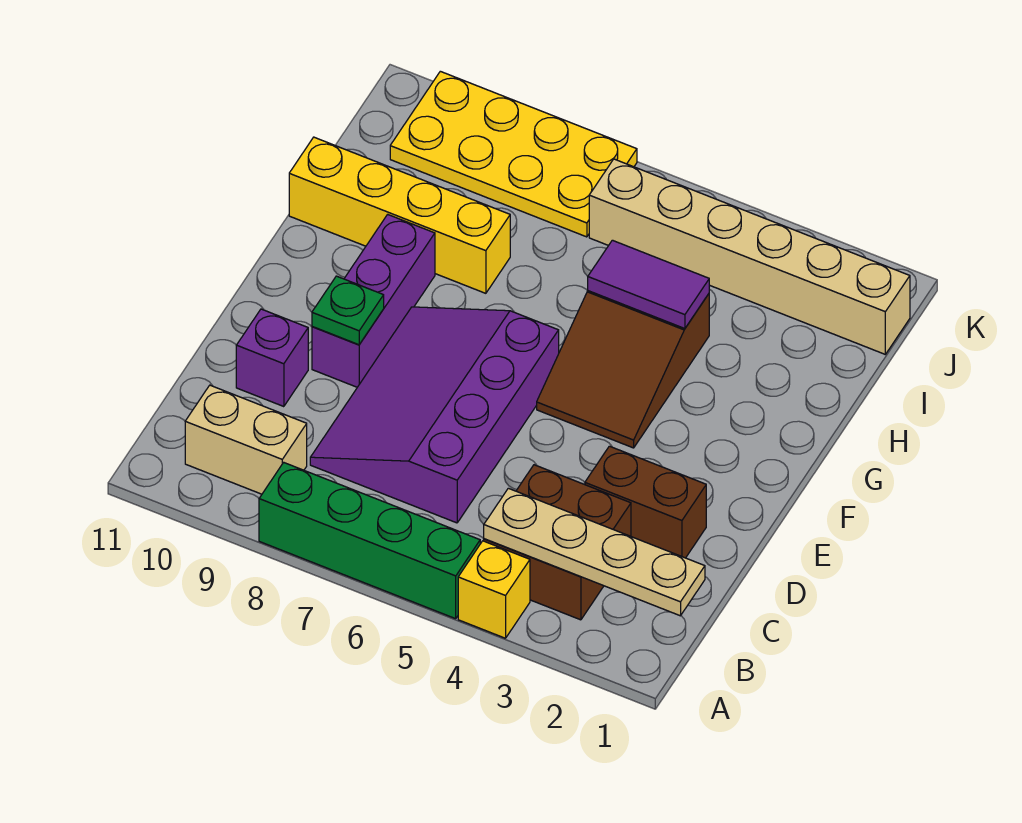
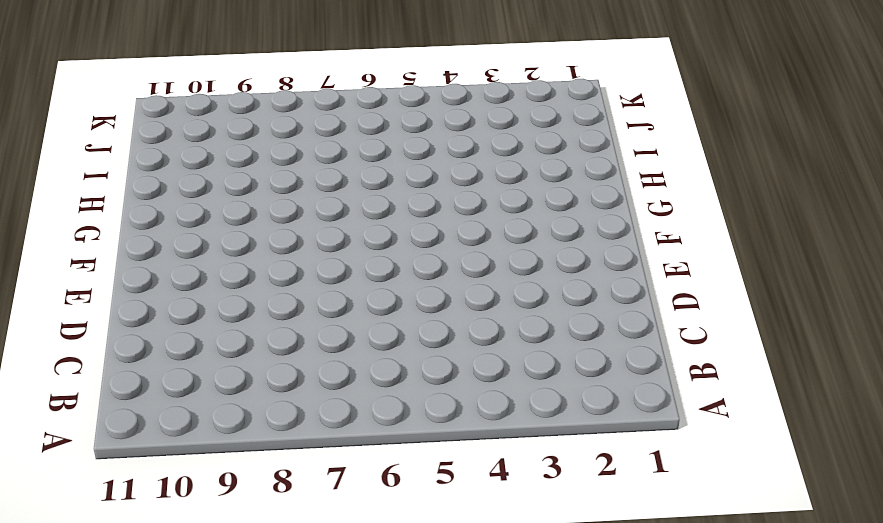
none -> yellow 1x1 brick [458,541,530,638]
none -> green 1x4 brick [259,463,480,619]
none -> brown 2x2 brick [484,465,631,620]

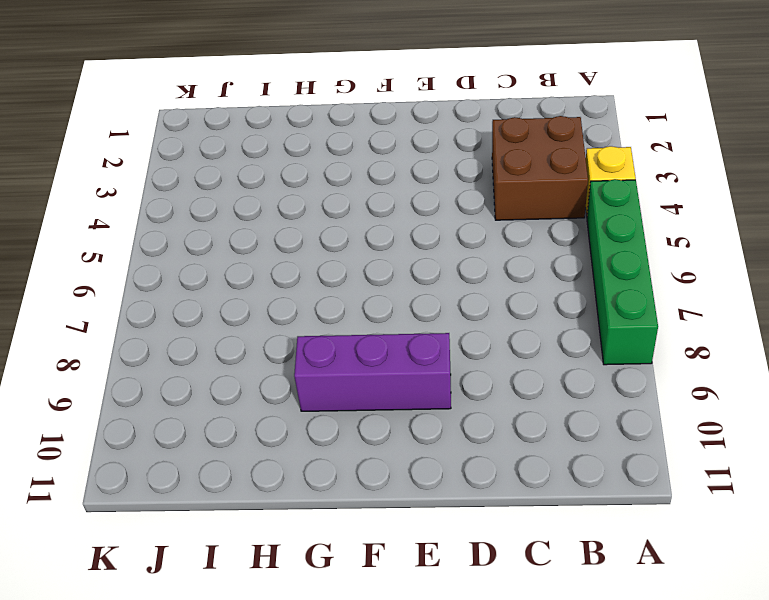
none -> tan 1x2 brick [185,385,307,494]
none -> purple 3x4 slope [310,307,559,523]
none -> brown 1x2 brick [585,446,706,558]

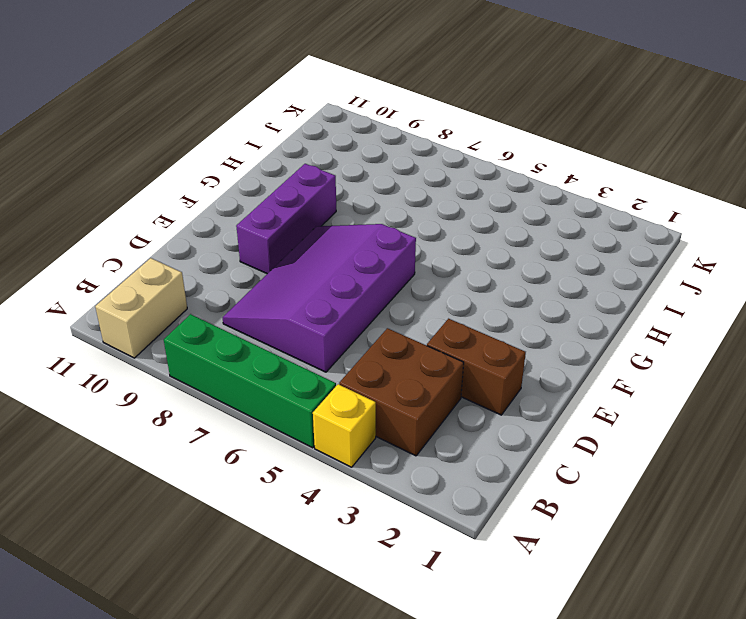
tan 1x2 brick [95,258,187,358] -> tan 1x2 brick turned to [185,385,307,494]
none -> purple 1x1 brick [236,309,308,407]
none -> brown 2x3 slope [537,291,709,448]
none -> yellow 1x4 brick [289,137,510,293]

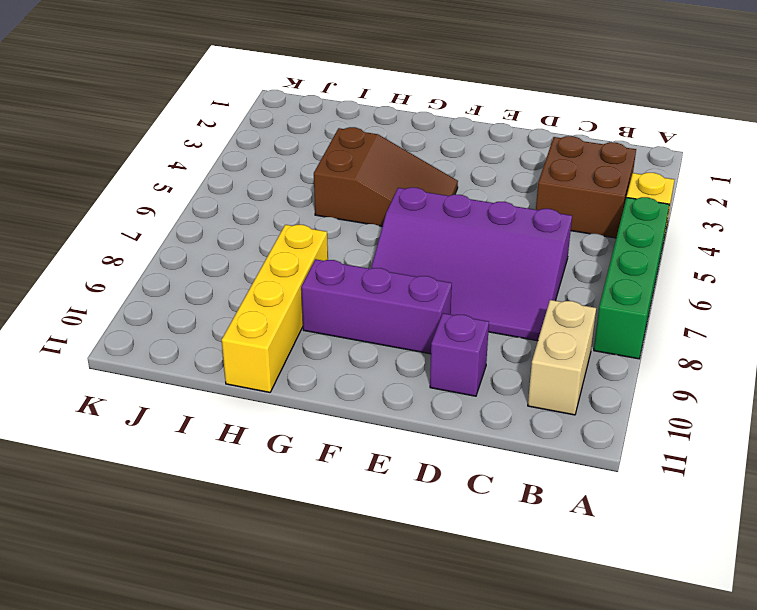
none -> brown 1x2 brick [585,446,706,558]
none -> tan 1x6 brick [589,159,910,354]
none -> yellow 2x4 plate [390,71,637,237]

